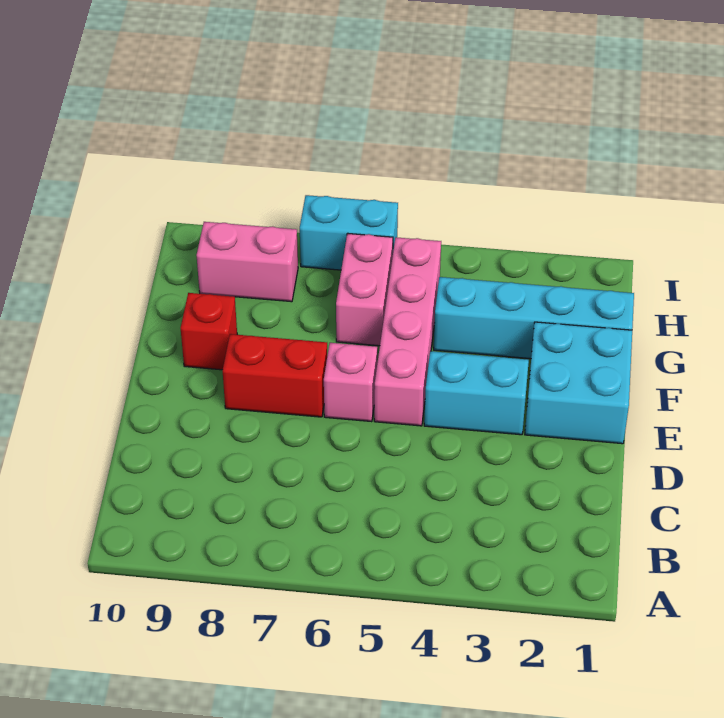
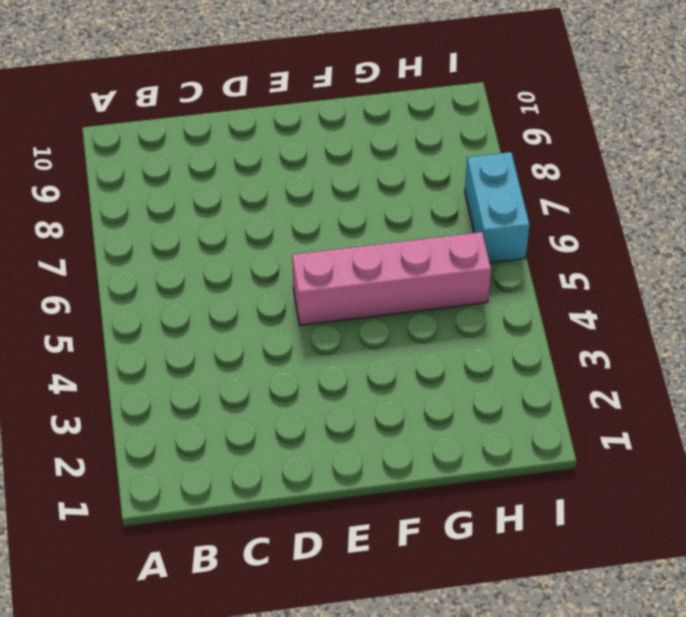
none -> cyan 2x2 brick [525,322,632,444]
none -> cyan 1x2 brick [424,351,529,435]

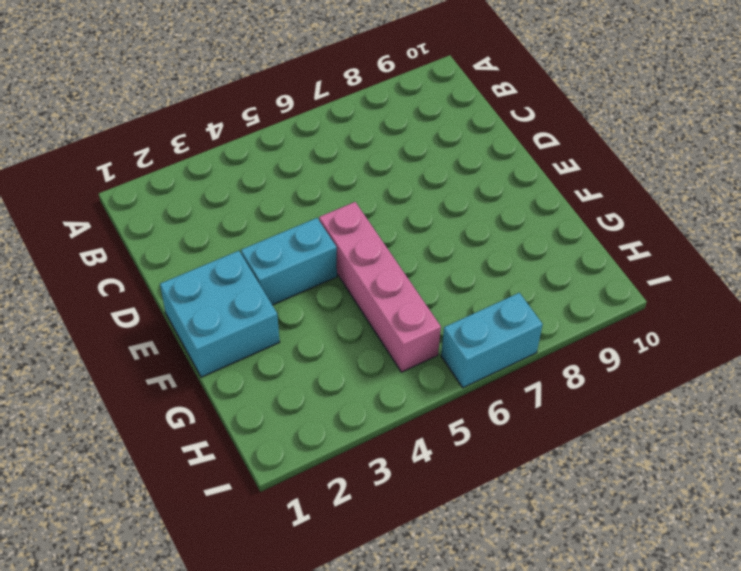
none -> pink 1x1 brick [324,343,377,422]
none -> red 1x2 brick [223,334,327,417]

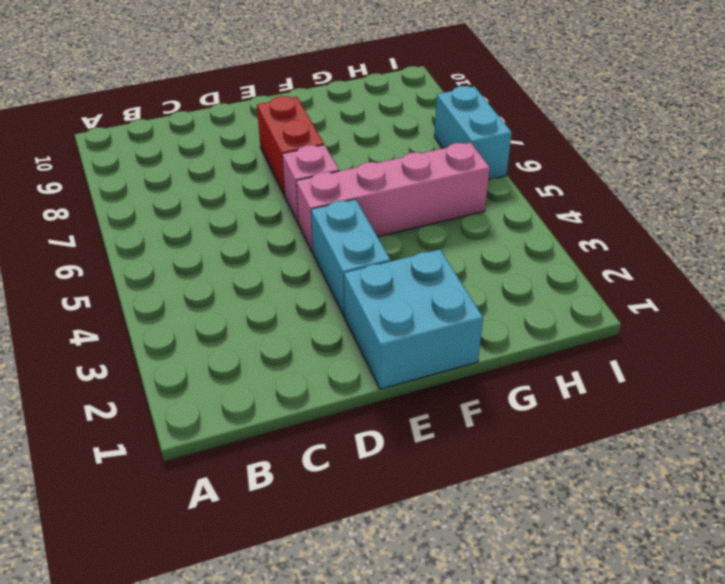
none -> red 1x1 brick [181,293,237,370]
none -> cyan 1x4 brick [434,277,634,359]

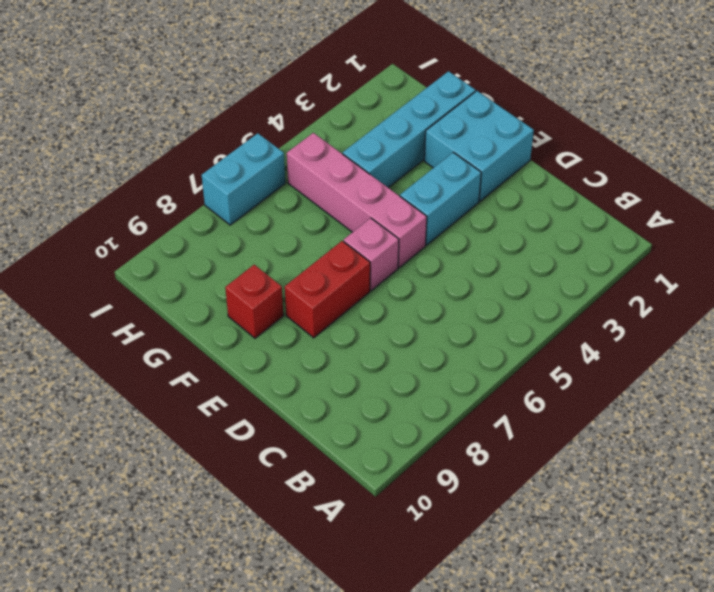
none -> pink 1x2 brick [336,233,393,346]
none -> pink 1x2 brick [196,222,298,302]

